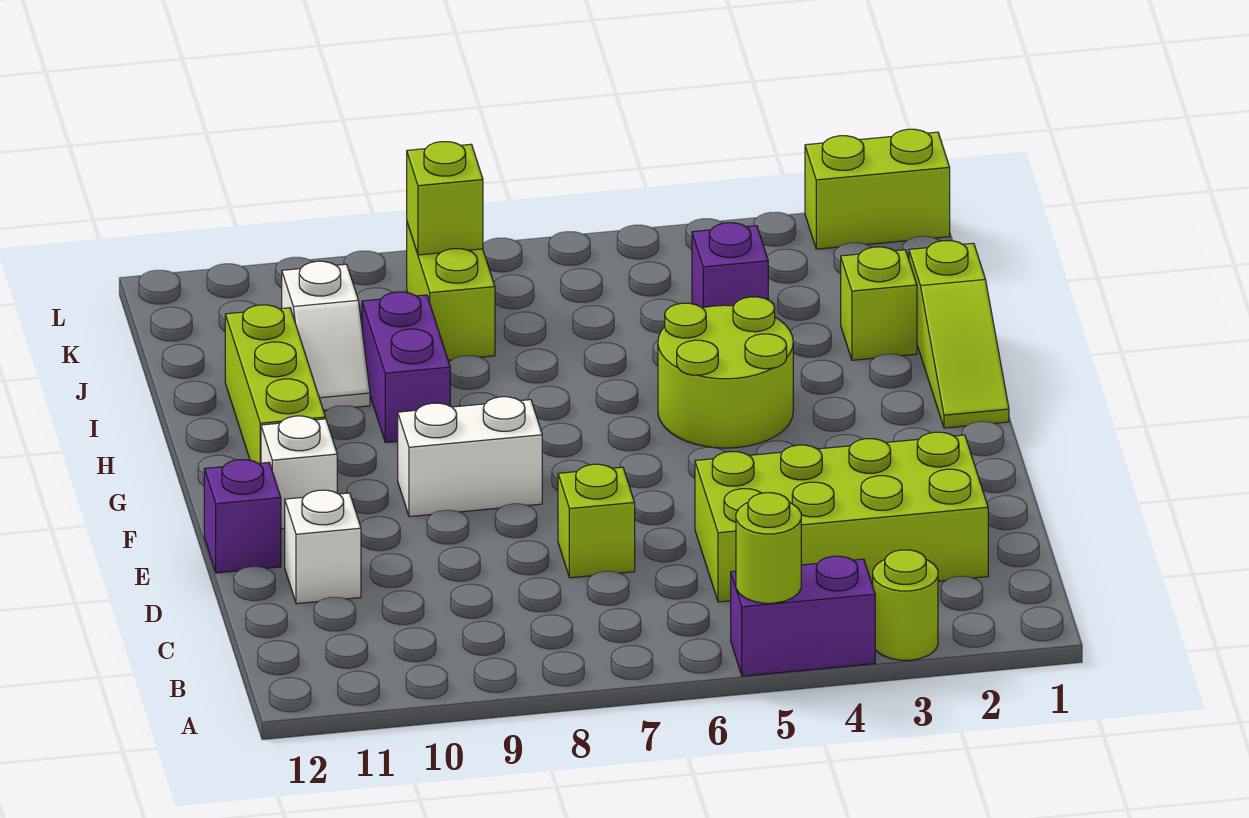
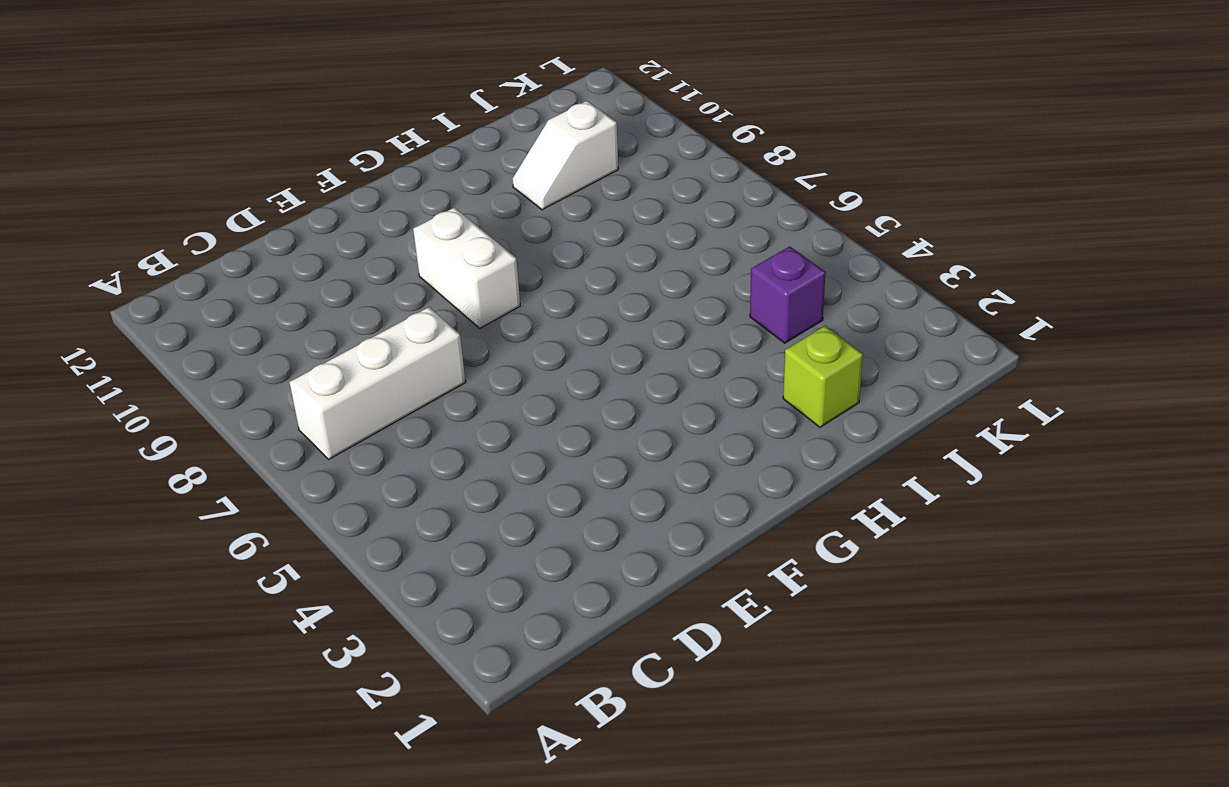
white 1x3 brick [289,307,465,459] -> lime 1x1 brick [558,464,635,578]
none -> lime 1x1 round brick [873,550,938,660]
none -> purple 1x2 brick [731,556,875,676]
none -> lime 2x4 brick [695,432,988,602]

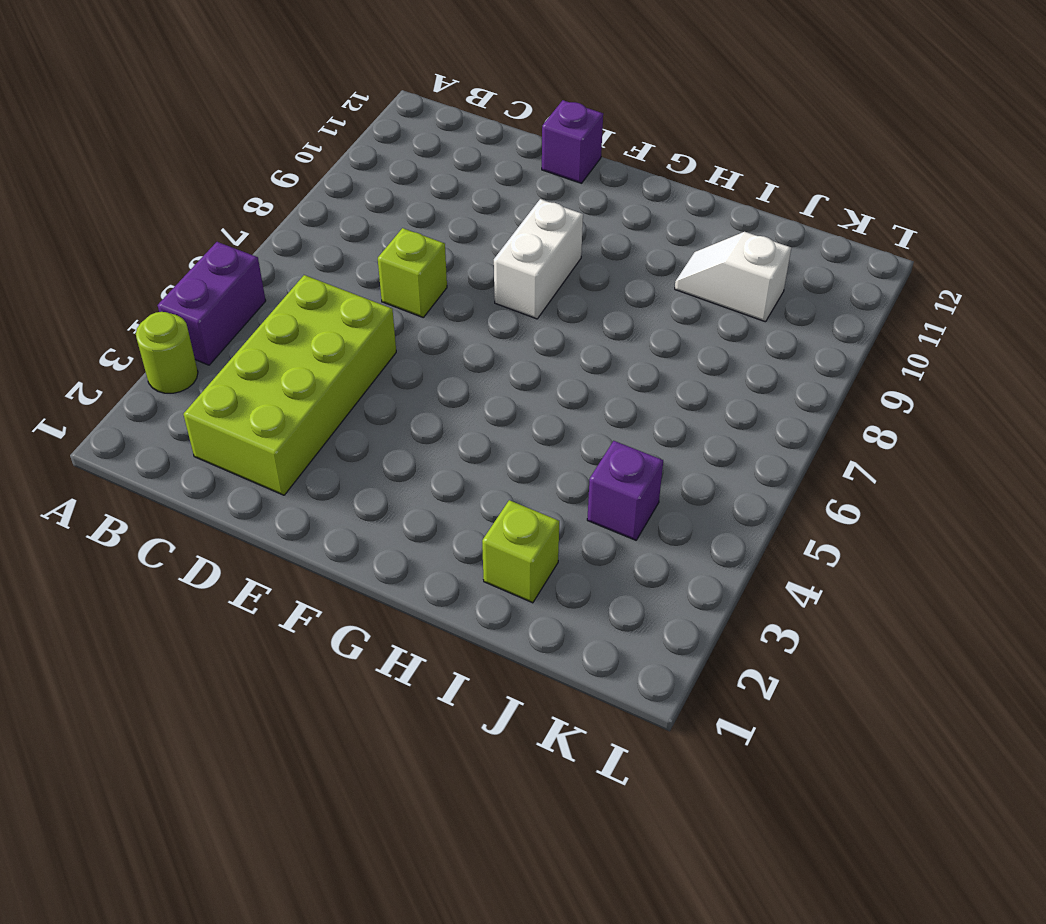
none -> white 1x1 brick [285,490,361,604]
none -> white 1x1 brick [261,416,337,529]
none -> lime 1x3 slope [909,241,1009,428]

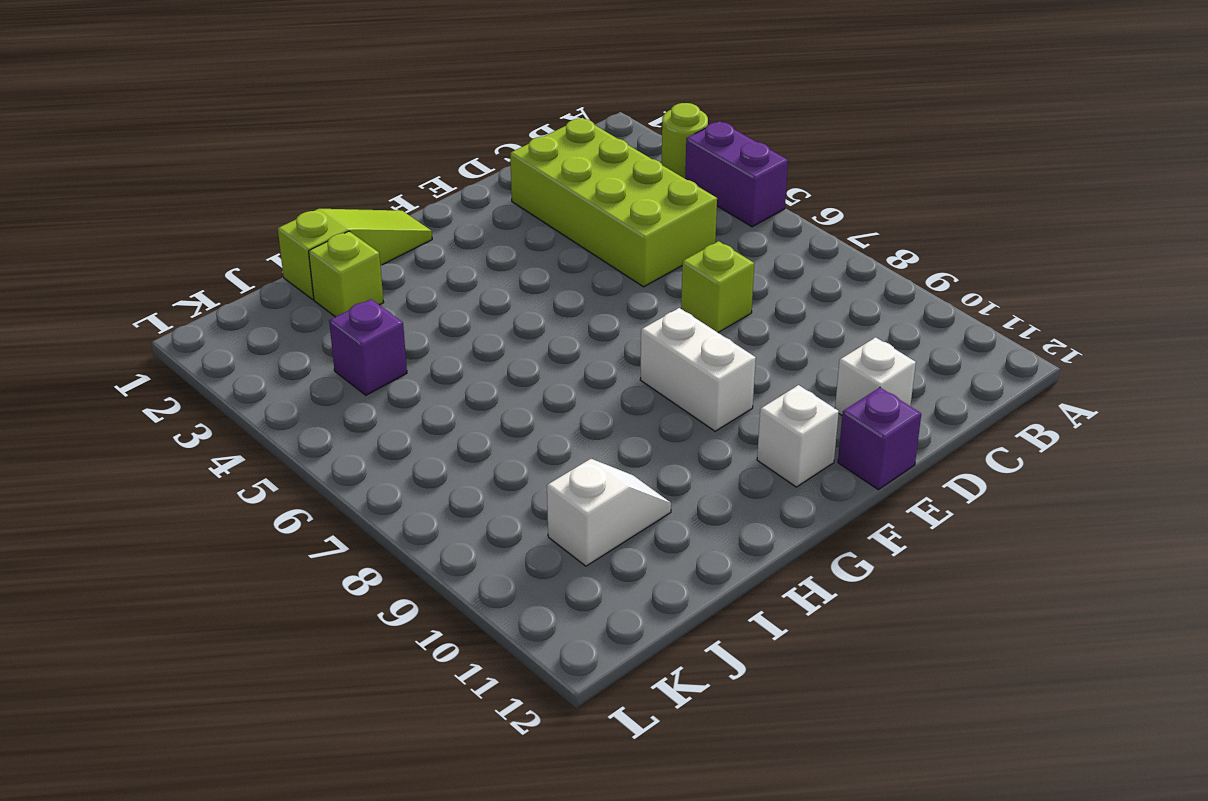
none -> lime 2x2 round brick [658,297,793,448]
none -> lime 1x3 brick [225,305,325,463]
none -> purple 1x2 brick [362,292,450,443]

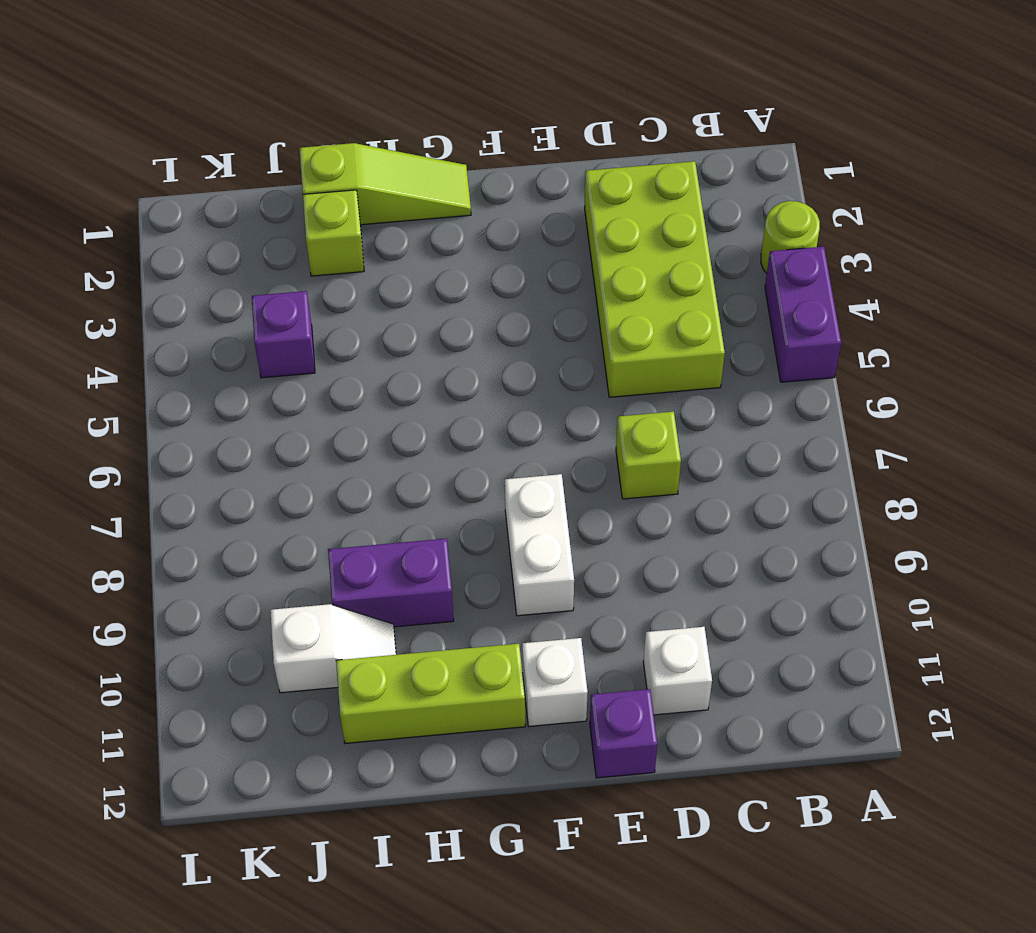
none -> lime 2x2 round brick [658,297,793,448]
none -> lime 1x2 brick [407,223,495,360]
none -> lime 1x2 brick [805,129,950,249]

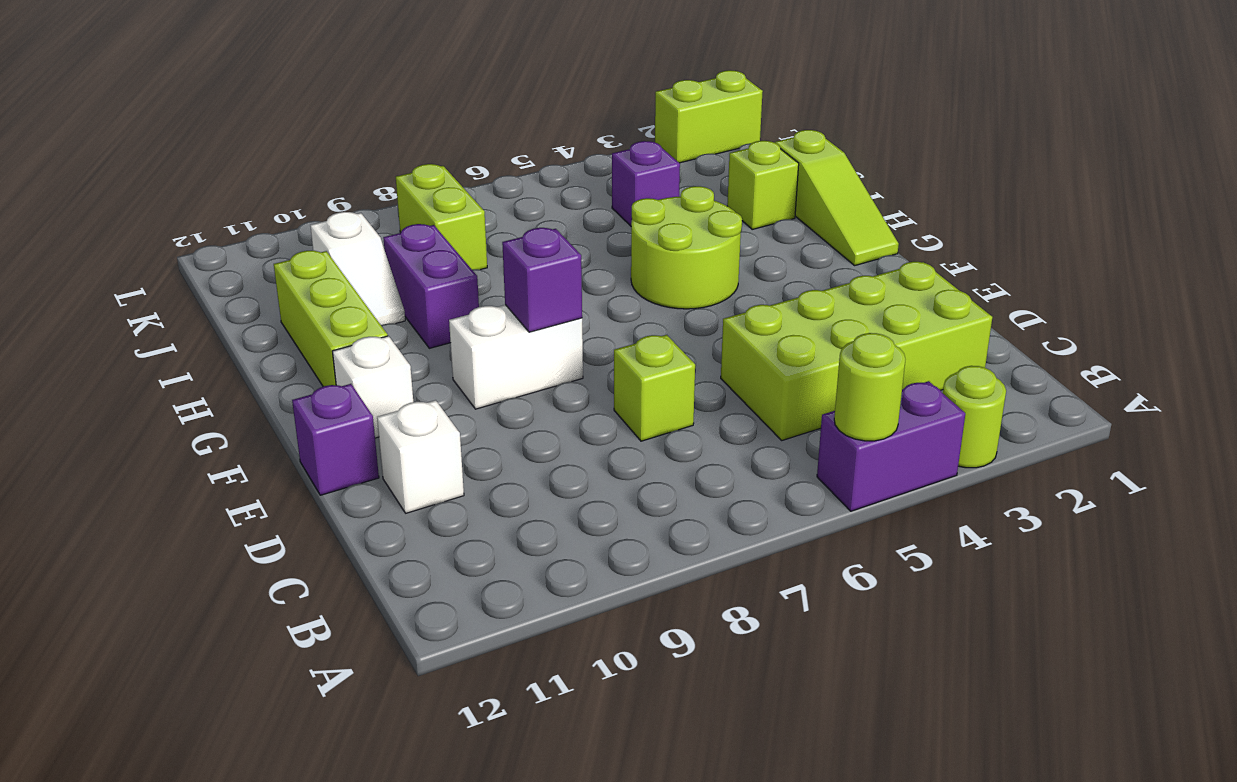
purple 1x1 brick [502,228,582,332] -> none
none -> lime 1x1 brick [407,142,483,255]

